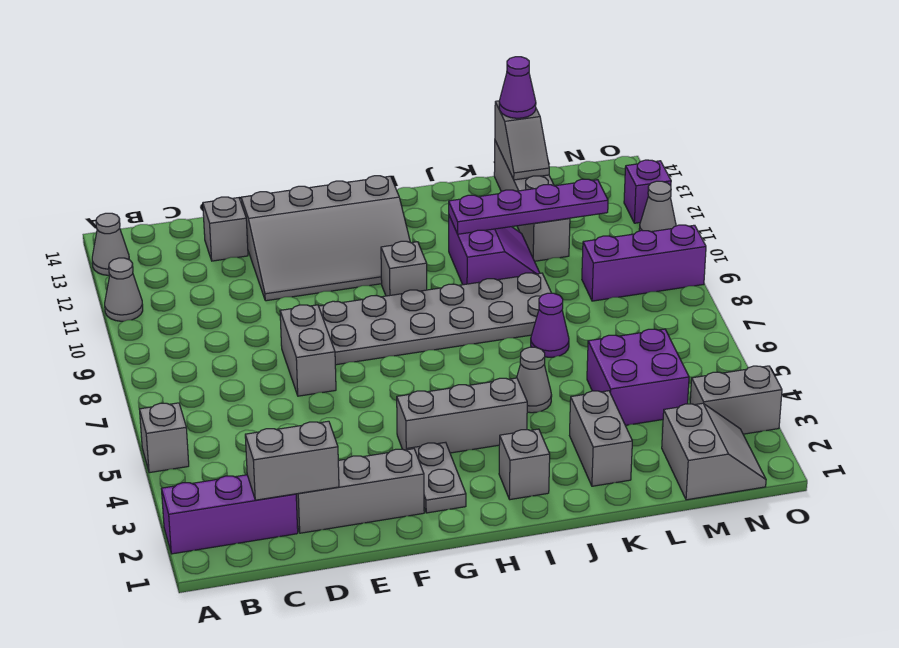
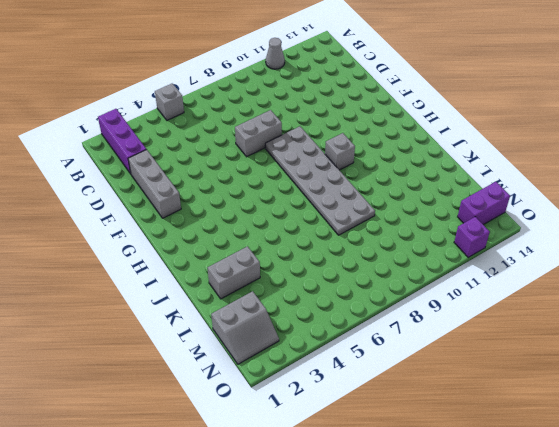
purple 1x2 brick [458,182,510,225] -> none
none -> grey 1x1 cone [92,213,129,275]
none -> grey 1x1 brick [203,197,248,261]
none -> grey 3x4 slope [241,176,410,301]

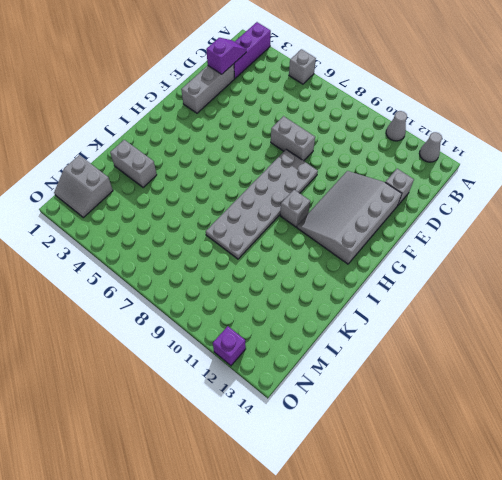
purple 1x2 slope [206,38,246,74] -> grey 1x2 brick [245,421,339,500]
none -> grey 1x2 plate [407,442,466,513]
none -> grey 1x3 brick [397,378,527,453]
none -> grey 1x1 brick [499,429,550,500]

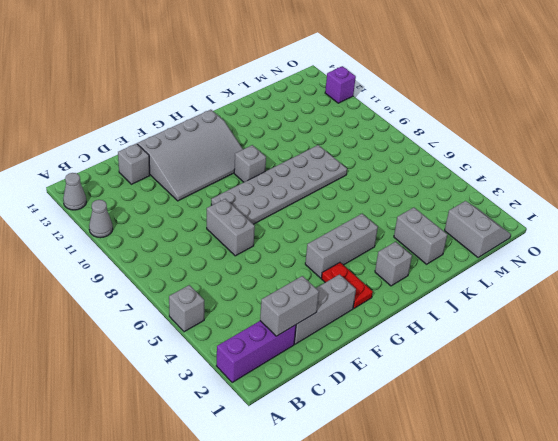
red 1x2 plate [321,262,373,308] -> grey 1x2 plate [407,442,466,513]
none -> grey 1x1 cone [517,347,552,413]
none -> purple 2x2 slope [449,216,540,285]
none -> purple 1x1 cone [531,293,569,357]

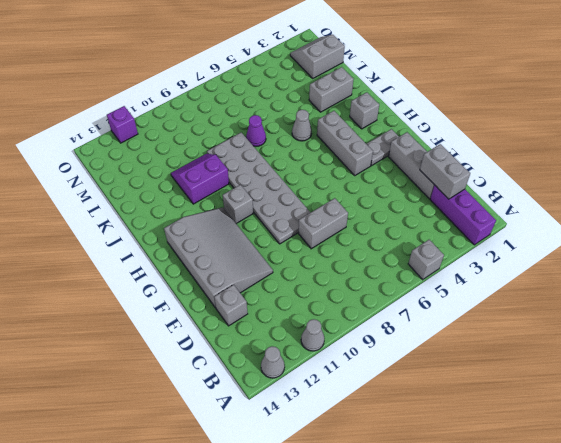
none -> purple 2x2 brick [587,329,689,425]
none -> grey 1x4 brick [494,141,570,261]
none -> purple 1x3 brick [582,225,706,301]

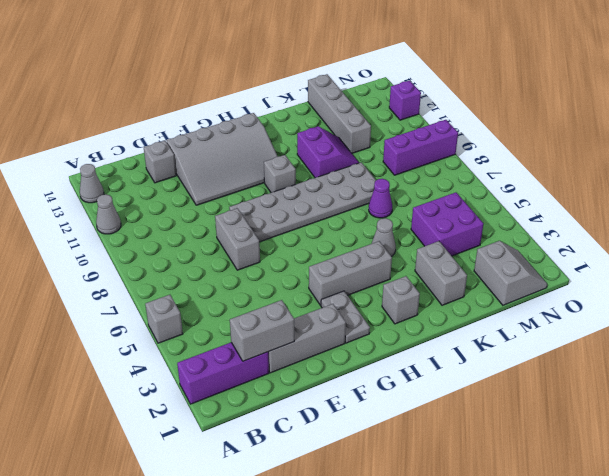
none -> grey 1x2 brick [690,366,782,434]
none -> grey 1x1 cone [639,181,676,232]
none -> purple 1x4 plate [449,179,608,234]

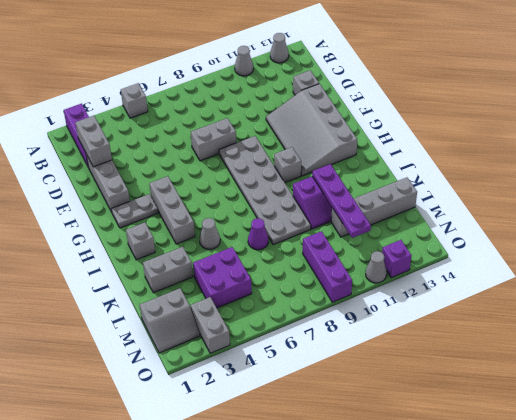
none -> grey 1x2 slope [495,101,549,180]
none -> purple 1x1 cone [499,57,536,118]

